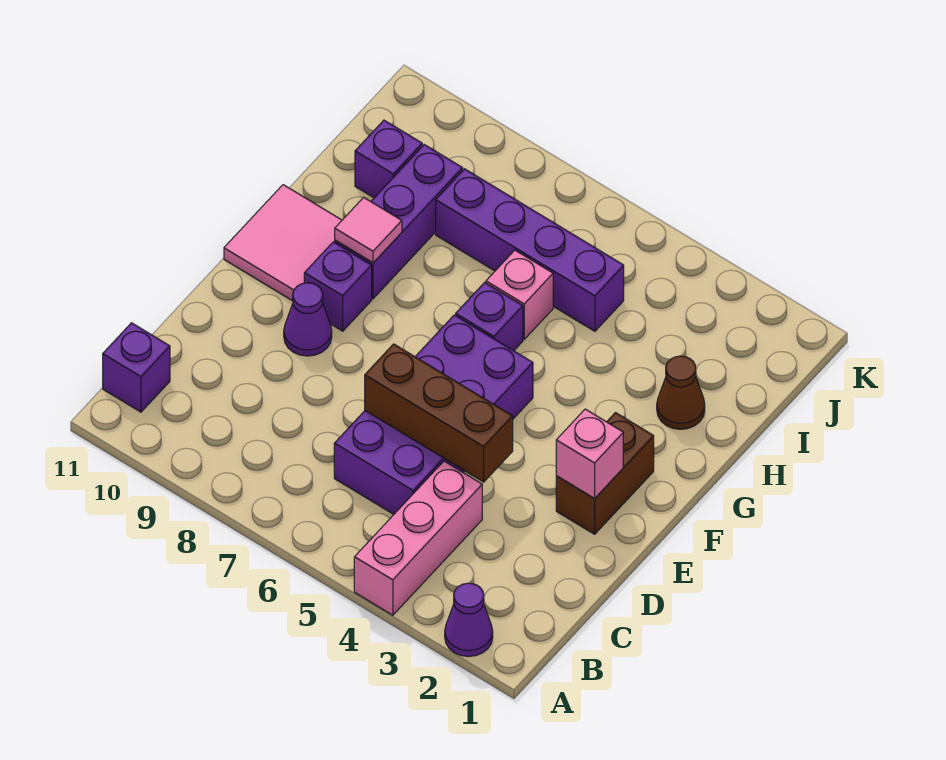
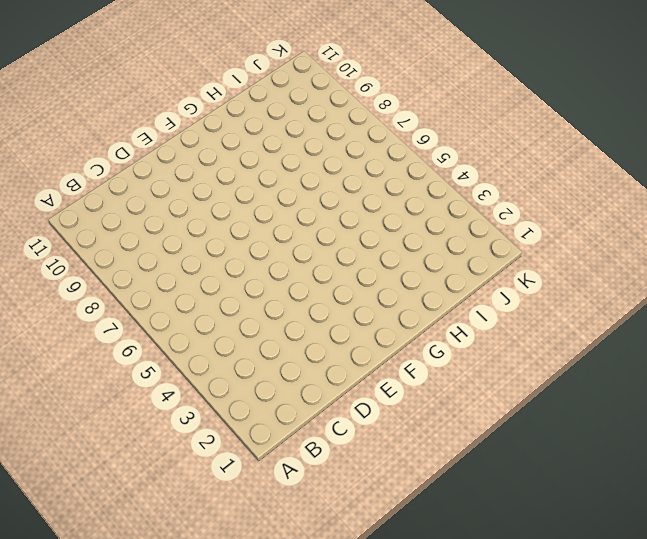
none -> purple 1x1 cone [445,583,493,657]
none -> pink 1x3 brick [354,461,482,615]
none -> purple 1x1 brick [103,323,170,412]

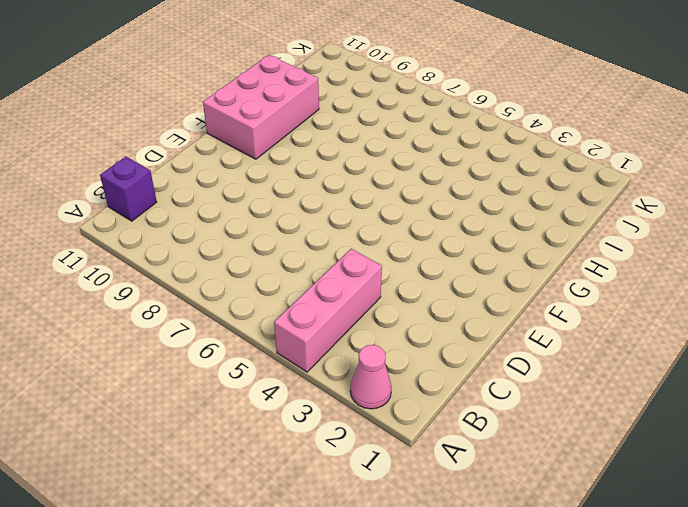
pink 1x1 cone [350,345,392,409] -> purple 1x1 cone [445,583,493,657]
pink 2x3 brick [203,55,319,159] -> pink 2x2 tile [224,185,342,301]
none -> purple 2x4 brick [334,315,533,514]
none -> brown 1x2 brick [556,413,654,534]
none -> purple 1x1 cone [284,283,332,356]

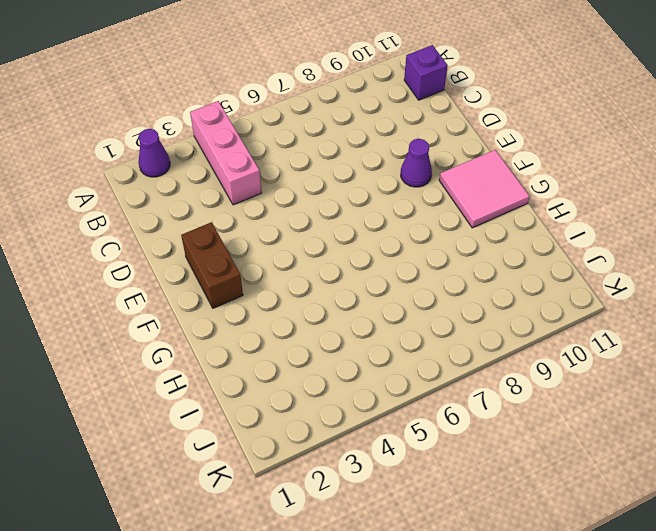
none -> purple 2x4 brick [334,315,533,514]
none -> purple 1x1 brick [304,242,372,331]
none -> purple 1x1 brick [456,283,523,351]

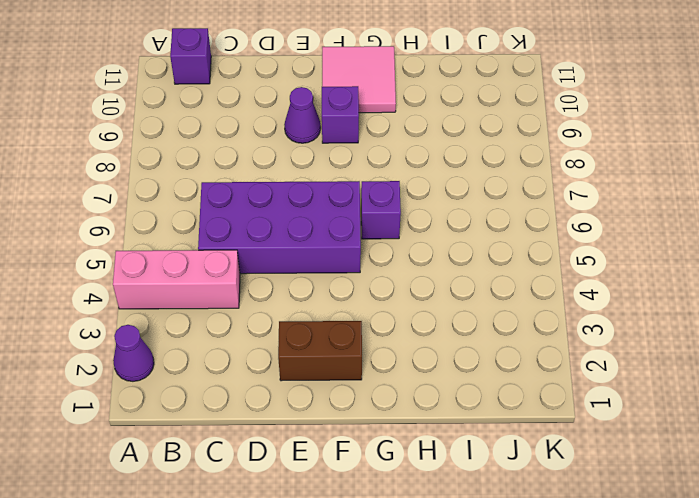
none -> purple 1x3 brick [335,145,463,299]
none -> brown 1x1 cone [657,356,705,429]
none -> pink 1x1 brick [486,250,553,339]

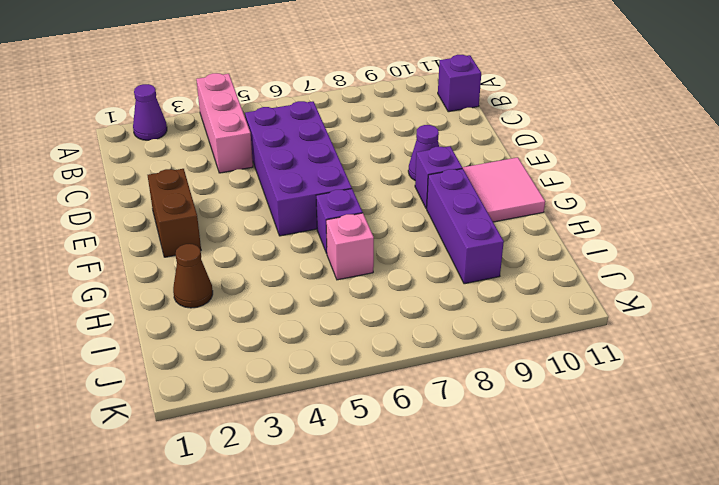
none -> purple 1x4 brick [436,169,624,331]
none -> purple 1x1 brick [355,120,422,198]
none -> brown 1x3 brick [365,344,513,482]

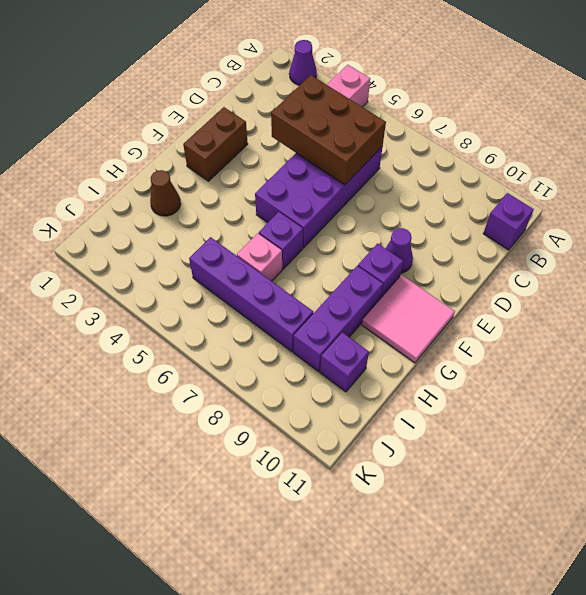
brown 2x3 brick [271,75,386,185] -> brown 1x3 brick [365,344,513,482]
none -> pink 1x1 brick [556,409,623,499]
none -> pink 1x1 tile [335,197,402,263]

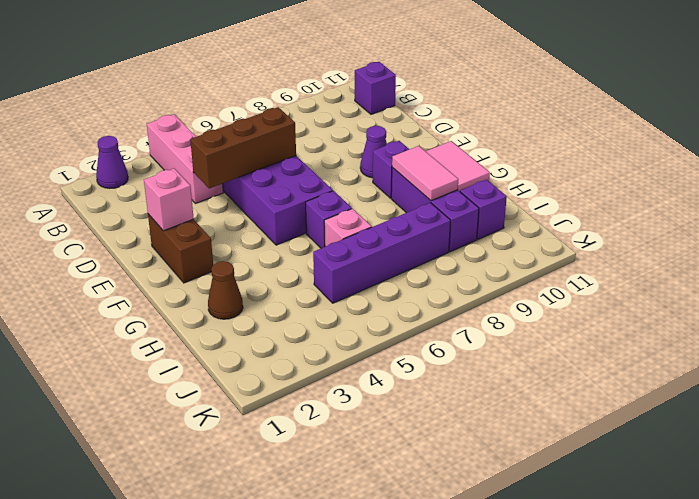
pink 1x2 tile [392,146,458,201] -> pink 1x1 tile [335,197,402,263]

